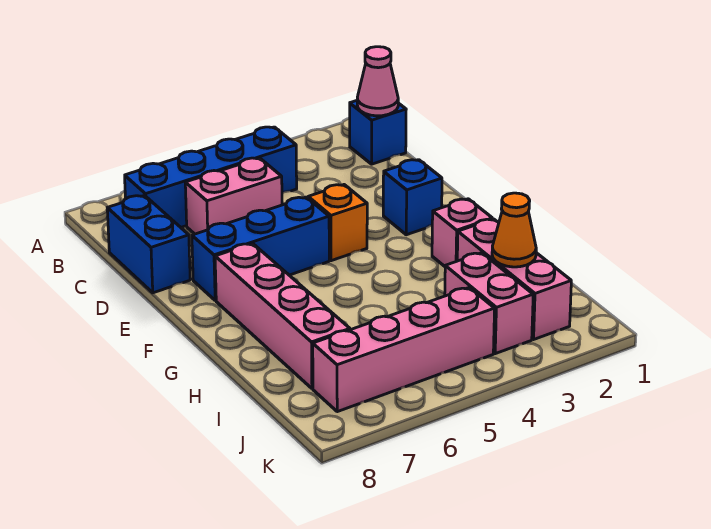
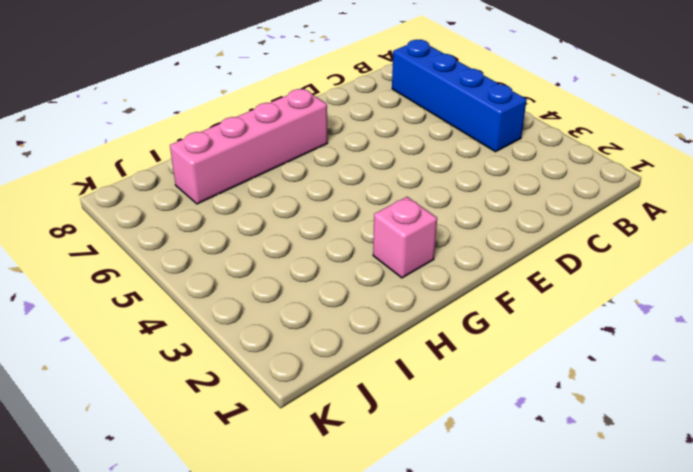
none -> blue 1x1 brick [350,101,406,164]
none -> pink 1x2 brick [185,158,282,234]
none -> blue 1x2 brick [107,195,190,293]

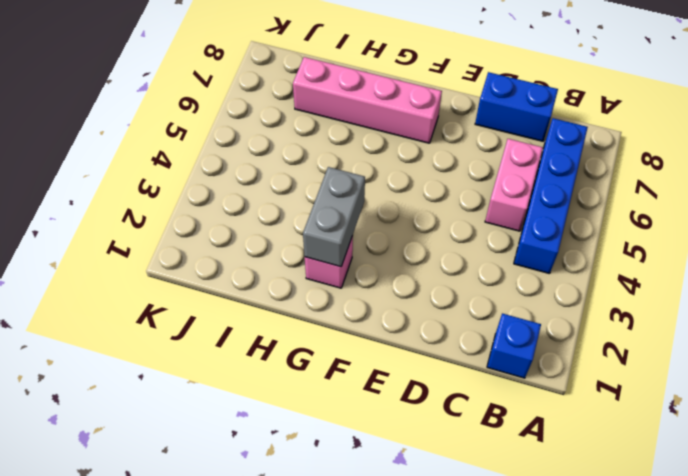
grey 1x2 brick [303,167,365,267] -> none
none -> blue 1x1 brick [383,160,442,235]
none -> orange 1x1 brick [308,185,367,261]
none -> blue 1x3 brick [192,197,329,300]

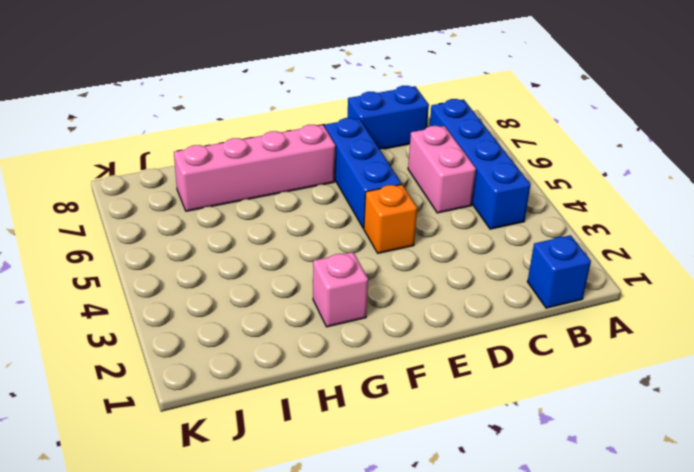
none -> blue 1x1 brick [383,160,442,235]
none -> pink 1x3 brick [457,219,571,339]
none -> pink 1x2 brick [445,253,533,354]

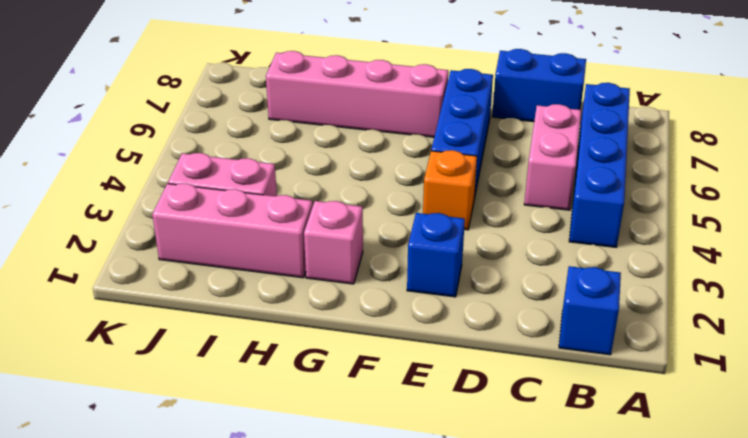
none -> pink 1x4 brick [313,288,495,412]
none -> pink 1x1 cone [357,47,398,116]
none -> orange 1x1 cone [492,193,536,267]

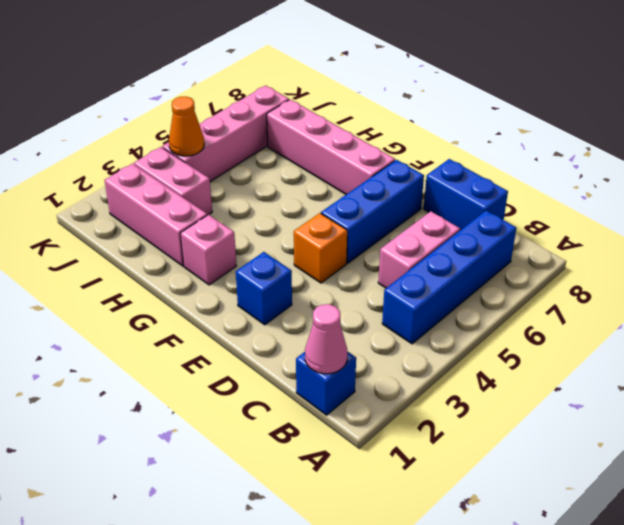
orange 1x1 cone [169,97,204,156] -> orange 1x1 cone moved to [492,193,536,267]

